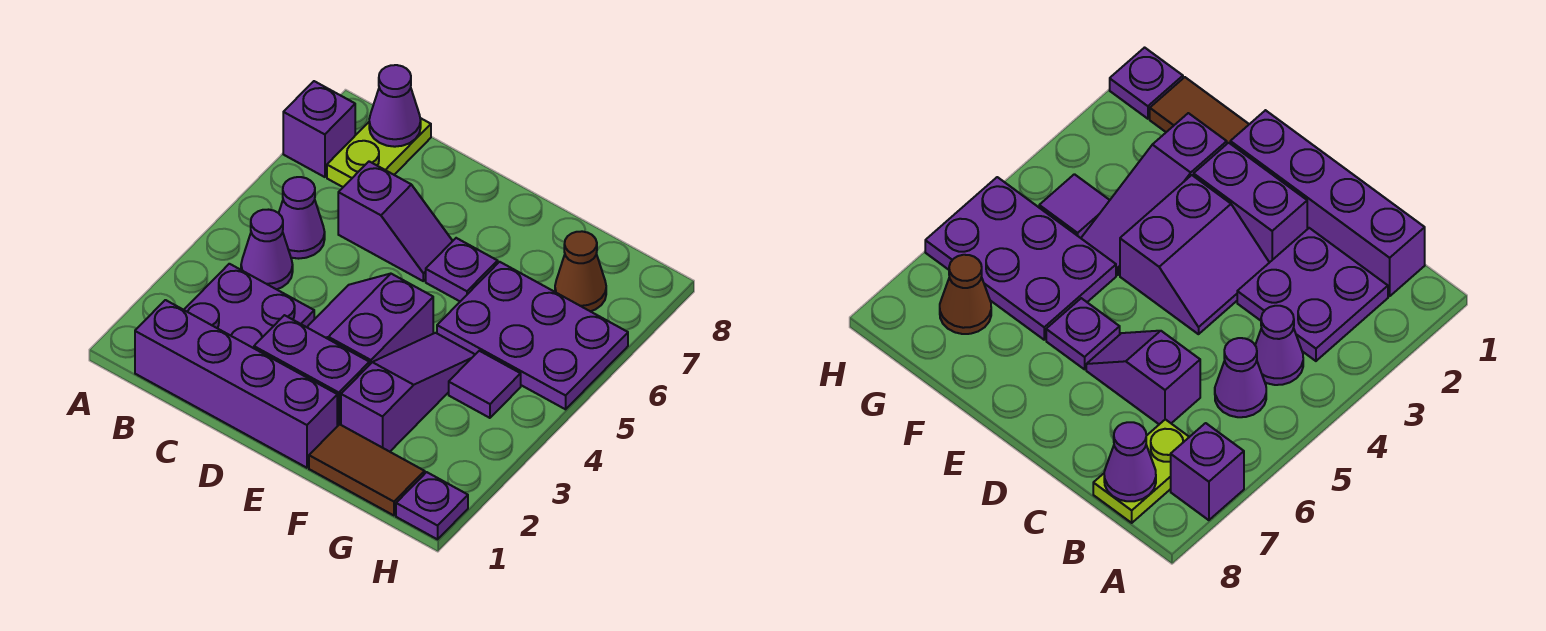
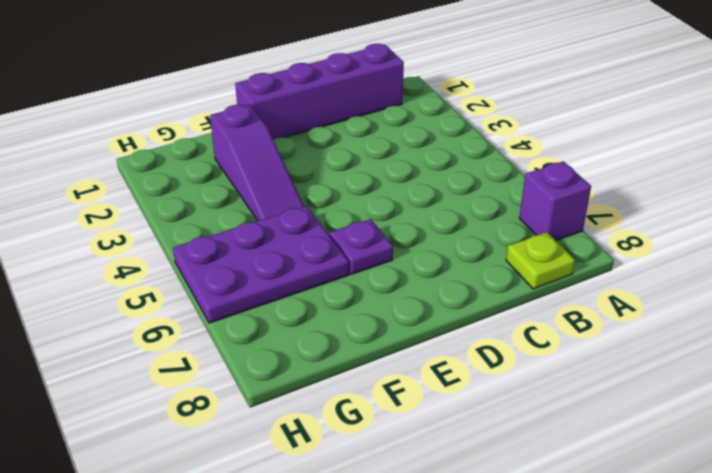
lime 1x1 plate [506,232,575,289] -> lime 1x2 plate [327,118,431,187]
none -> purple 2x2 plate [184,264,314,348]
none -> purple 1x1 cone [241,210,293,289]
none -> purple 1x1 cone [279,177,325,259]

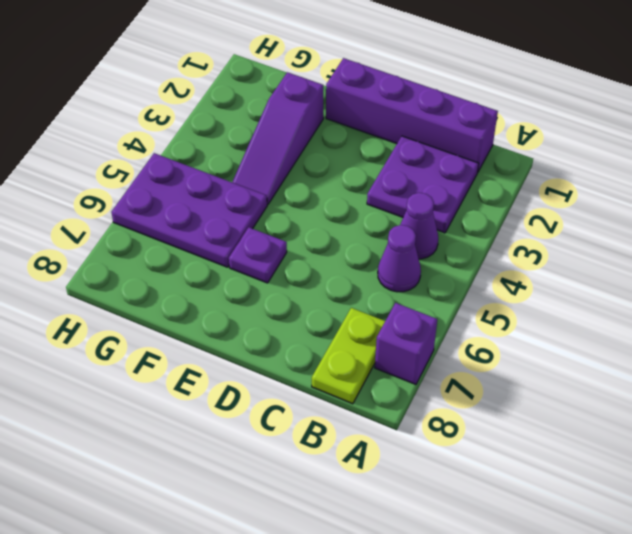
none -> purple 1x2 slope [338,161,452,281]
none -> purple 1x2 brick [254,315,369,426]
none -> purple 2x2 slope [307,274,433,365]

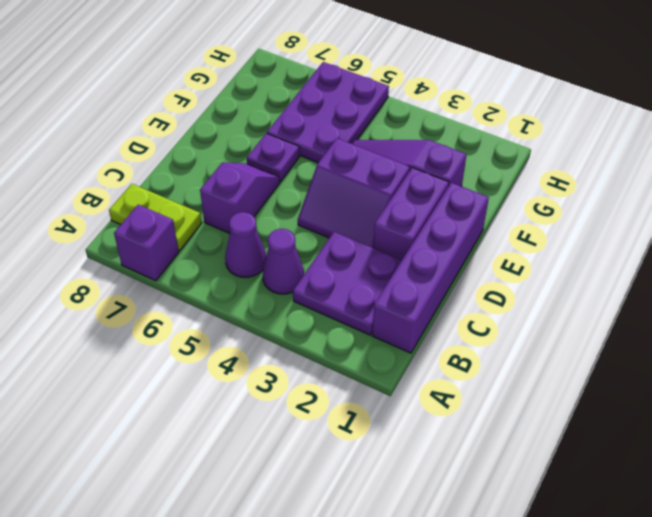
none -> brown 1x2 tile [309,424,425,515]
none -> purple 1x1 tile [449,351,521,418]
none -> brown 1x1 cone [555,231,606,311]

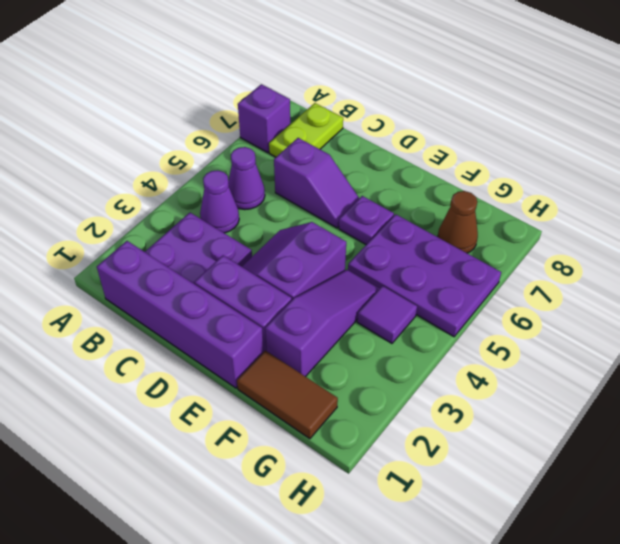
none -> purple 1x1 plate [396,472,468,539]
none -> purple 1x1 cone [369,65,421,147]

